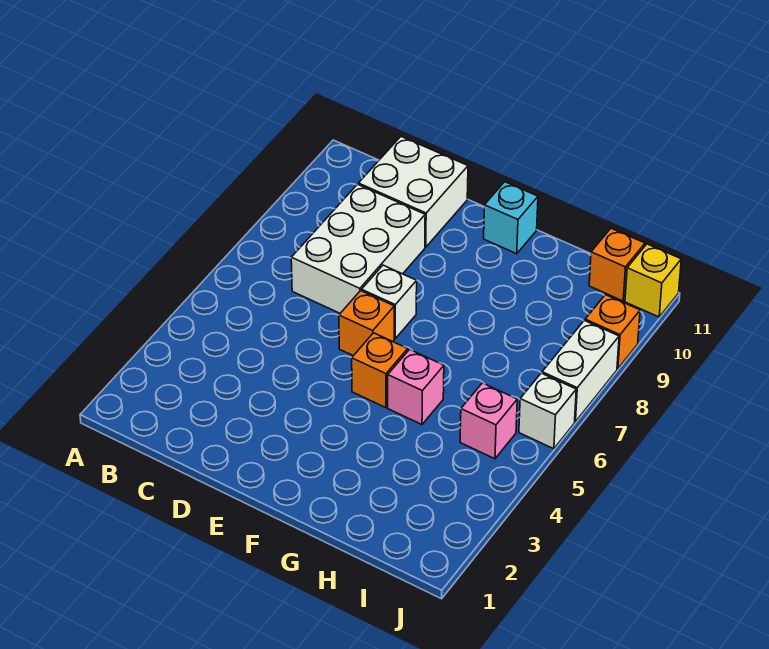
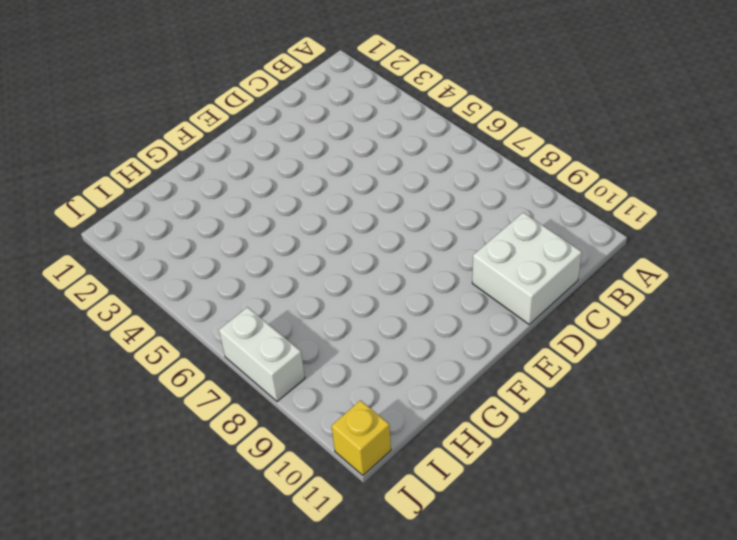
none -> white 2x3 brick [291,184,425,313]
none -> orange 1x1 brick [339,291,394,356]
none -> white 1x1 brick [362,265,417,339]

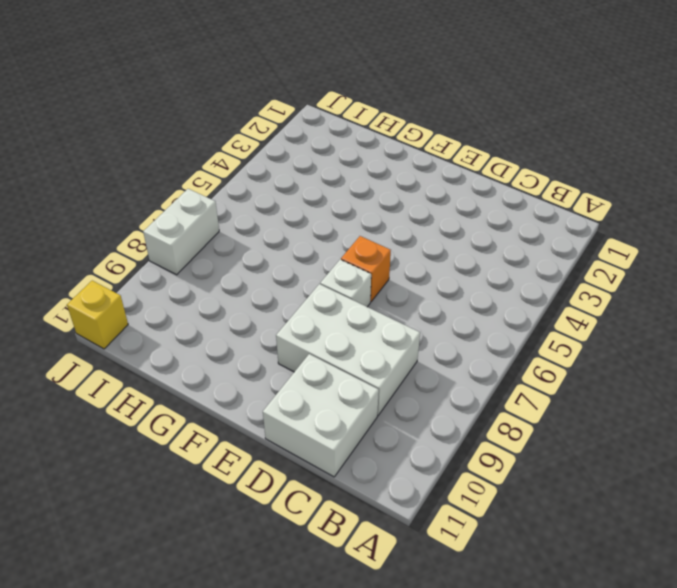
white 2x3 brick [276,284,420,415] -> white 2x3 brick turned to [291,184,425,313]
none -> orange 1x1 brick [352,333,408,408]
none -> cyan 1x1 brick [484,182,538,254]
none -> pink 1x1 brick [388,350,444,424]

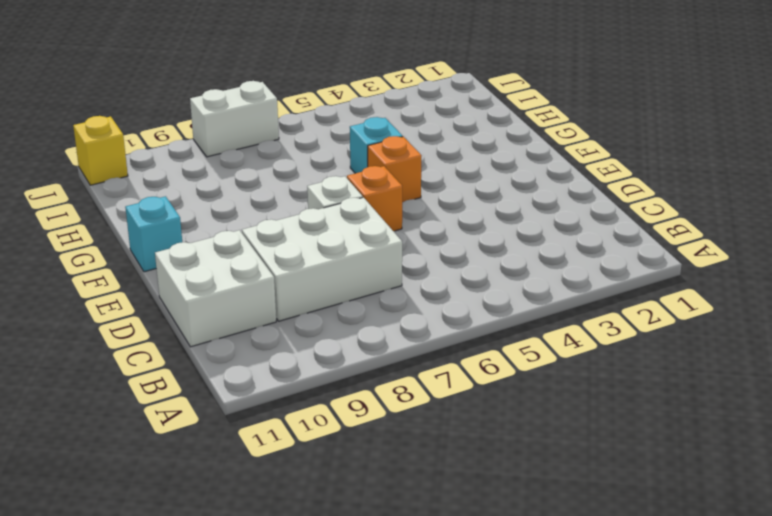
cyan 1x1 brick [350,117,403,173] -> pink 1x1 brick [388,350,444,424]
none -> pink 1x1 brick [460,383,517,459]
none -> orange 1x1 brick [589,228,645,301]
none -> white 1x1 brick [519,373,576,449]

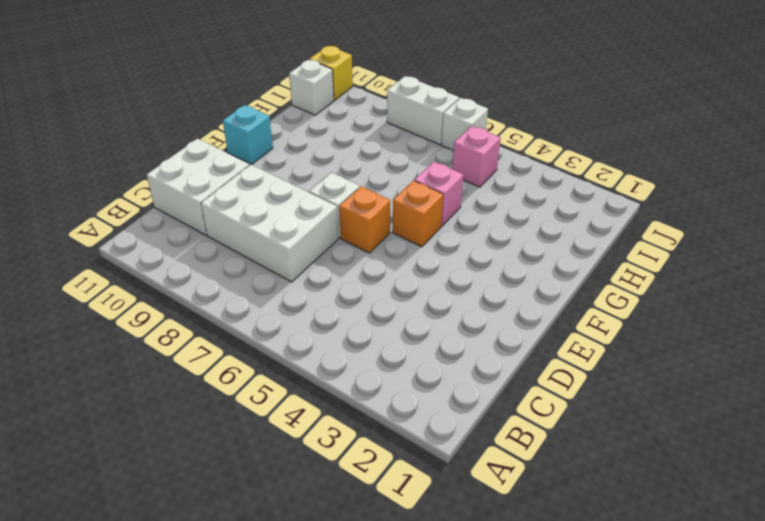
white 1x1 brick [289,60,334,115] -> orange 1x1 brick [589,228,645,301]
none -> orange 1x1 brick [585,295,640,369]

